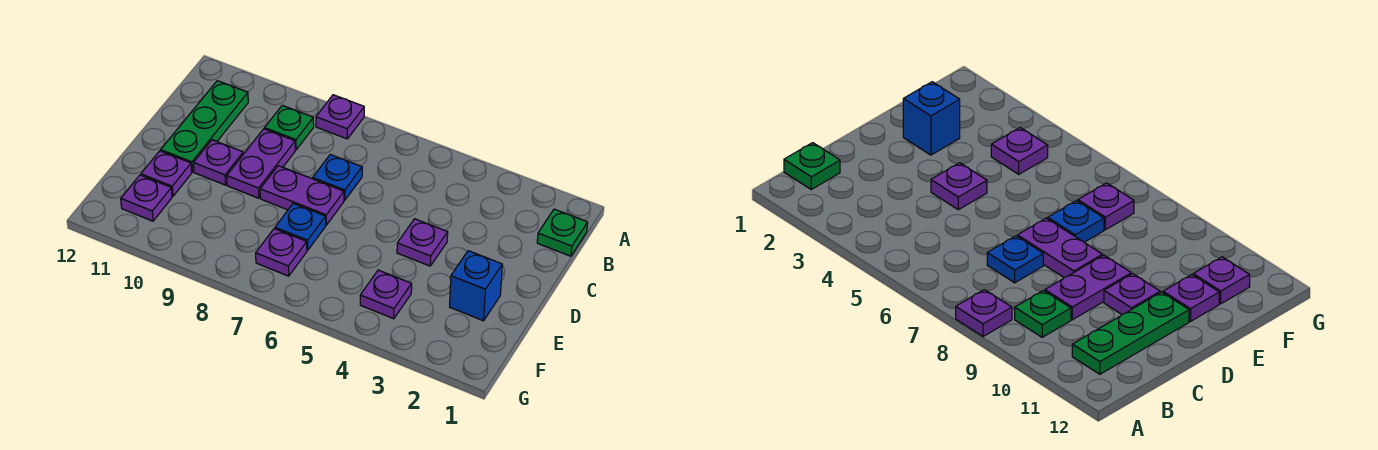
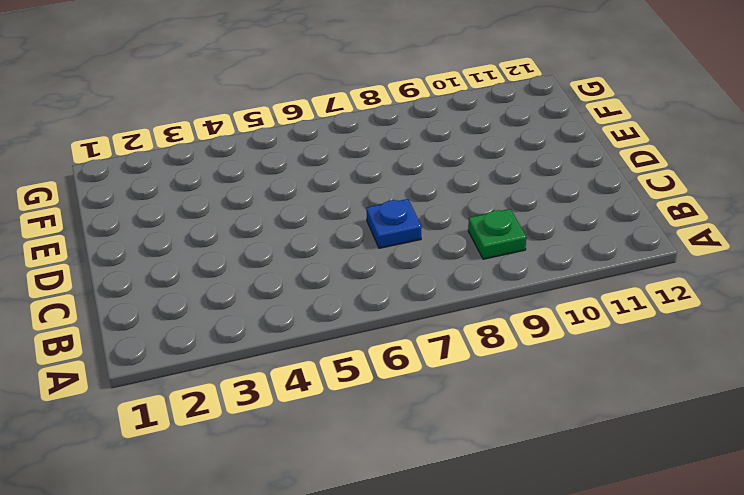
none -> purple 1x1 plate [316,95,364,139]
none -> green 1x1 plate [537,209,588,256]
none -> green 1x3 plate [161,81,248,172]

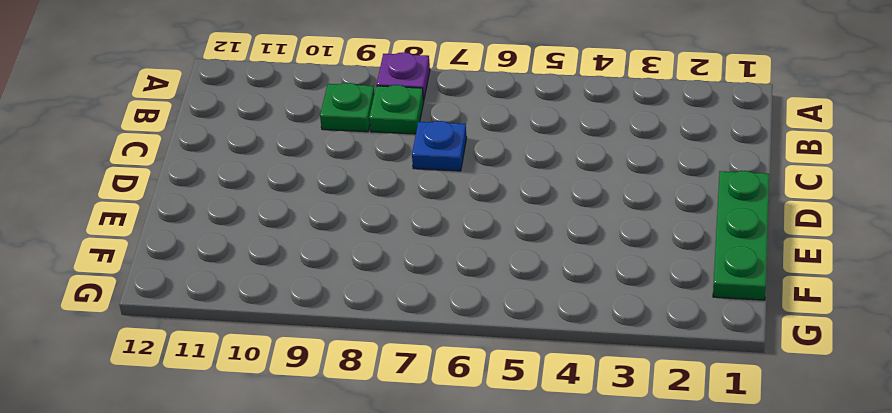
green 1x1 plate [369,85,424,134] -> green 1x1 plate moved to [537,209,588,256]
green 1x3 plate [713,171,769,300] -> green 1x3 plate moved to [161,81,248,172]
none -> purple 1x2 plate [227,129,295,198]
none -> purple 1x1 plate [397,219,448,266]
none -> purple 1x2 plate [260,166,344,225]

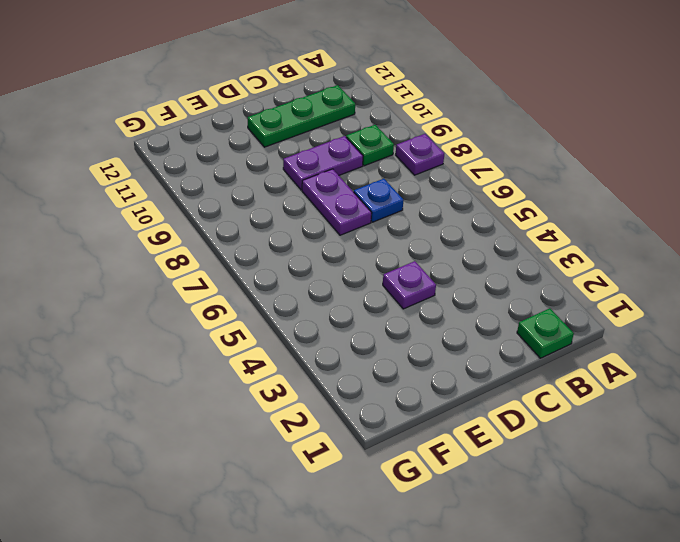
none -> purple 1x1 plate [194,140,243,185]
none -> blue 1x1 brick [450,251,502,321]
none -> blue 1x1 plate [275,203,326,250]

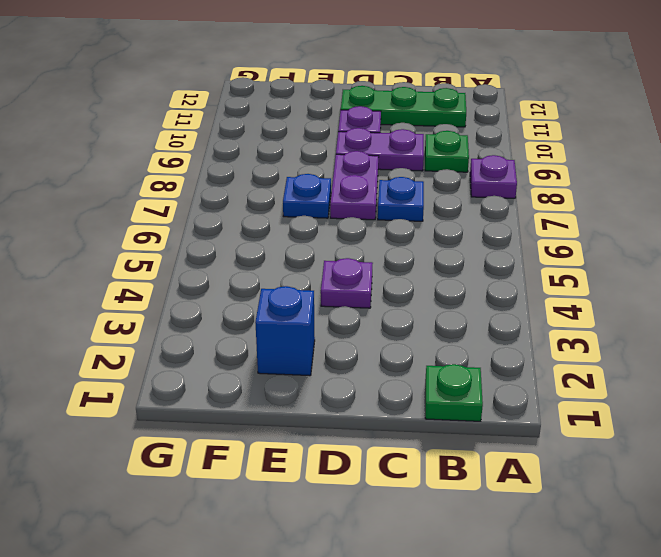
none -> purple 1x1 plate [141,151,192,196]
none -> purple 1x1 plate [360,270,412,319]
none -> purple 1x1 plate [256,229,307,276]

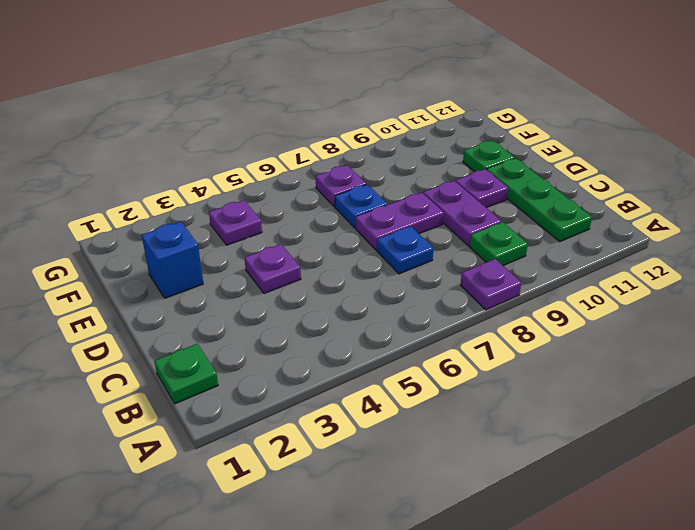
green 1x1 plate [463,140,514,172] -> purple 1x1 plate [141,151,192,196]
none -> purple 1x1 plate [121,175,172,221]

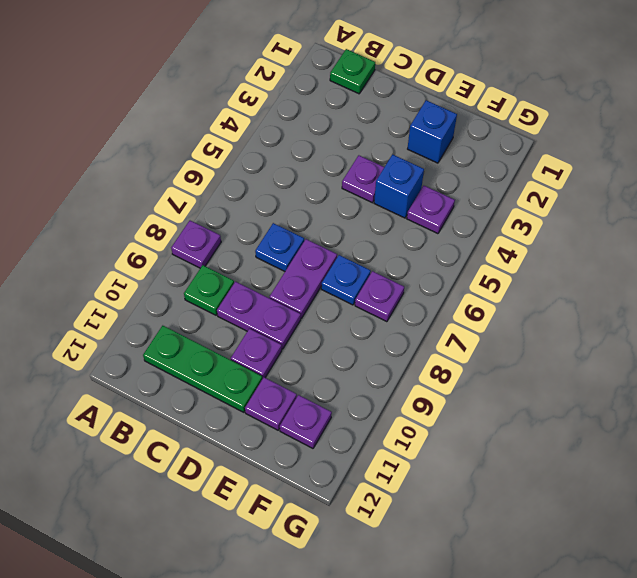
blue 1x1 brick [374,154,424,218] -> none

